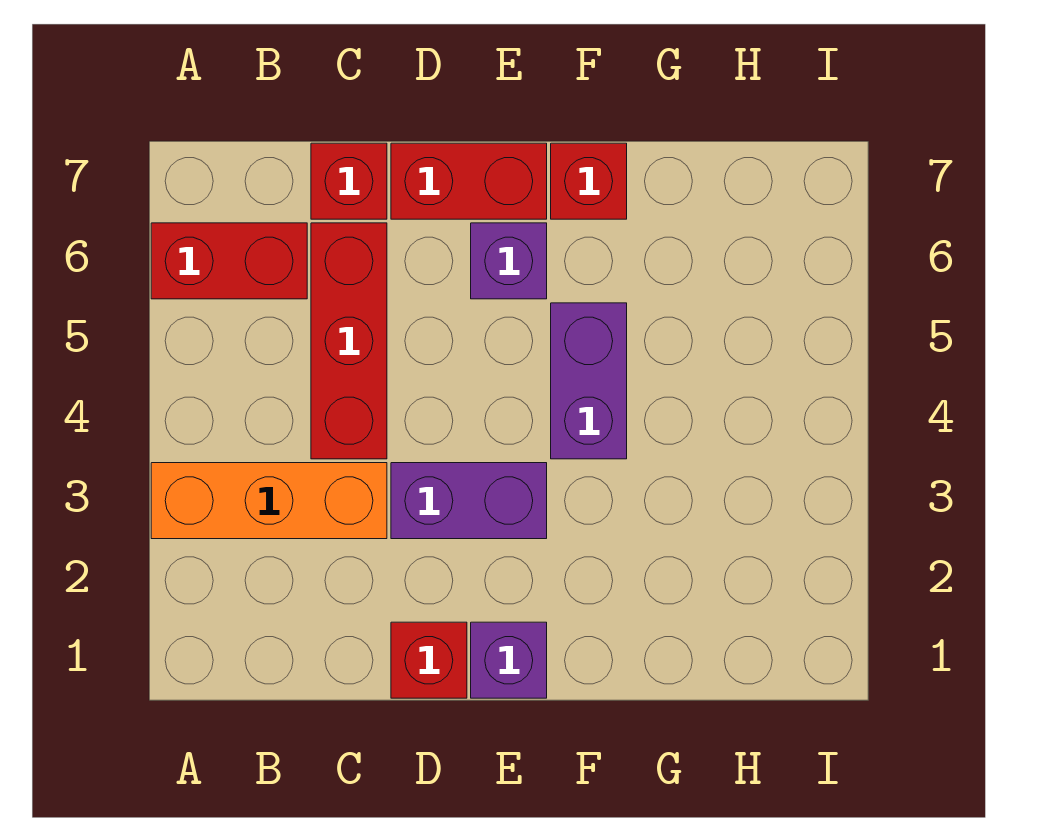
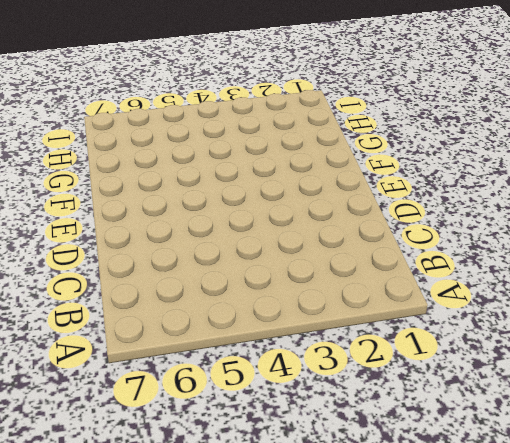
none -> orange 1x3 brick [151,463,387,539]
none -> red 1x2 brick [151,223,307,299]

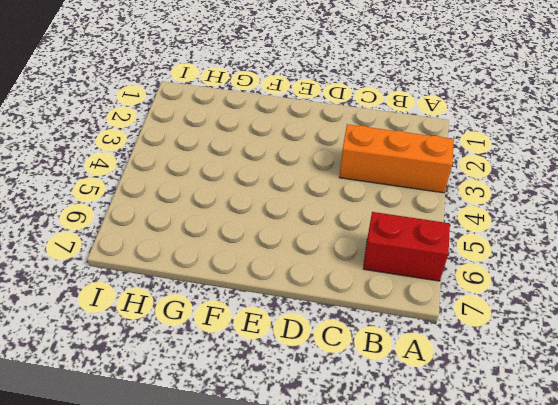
none -> red 1x3 brick [311,223,387,459]
none -> red 1x1 brick [311,143,387,219]

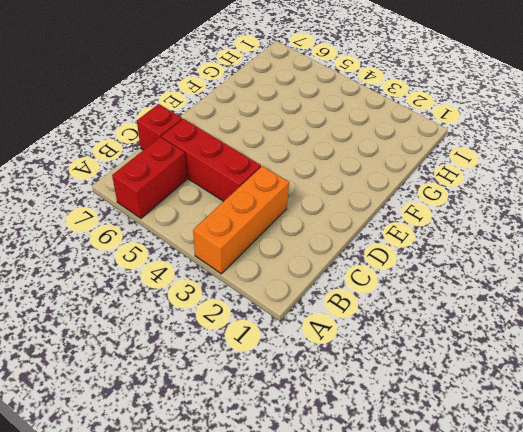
none -> red 1x1 brick [391,622,467,698]
none -> purple 1x2 brick [391,463,547,539]

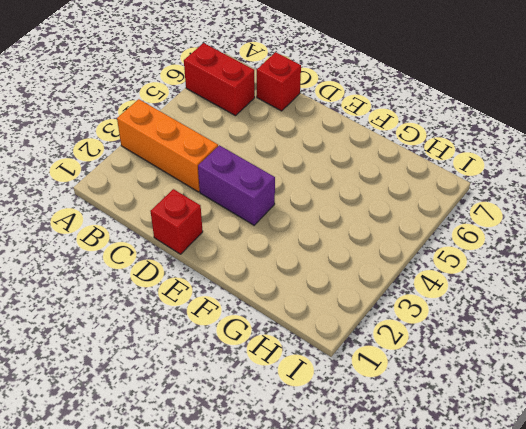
none -> red 1x3 brick [311,223,387,459]
none -> red 1x2 brick [391,143,547,219]

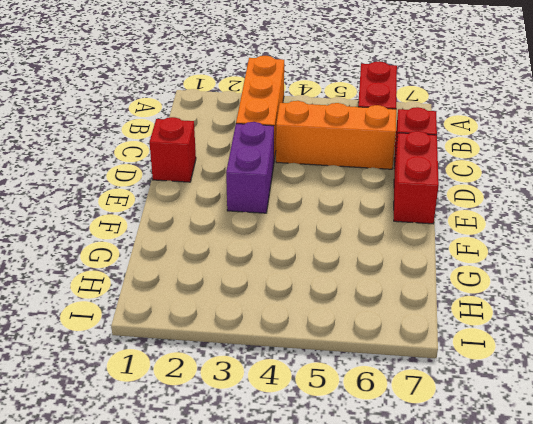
orange 1x3 brick [276,101,396,169] -> red 1x3 brick [311,223,387,459]
none -> purple 1x1 brick [471,622,547,698]
none -> purple 1x1 brick [471,223,547,299]

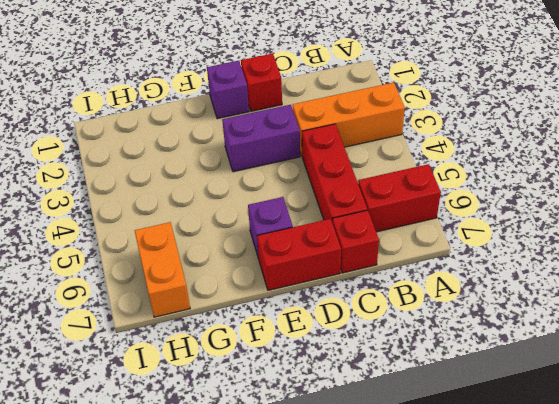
orange 1x2 brick [135,222,190,317] -> none
none -> purple 1x2 brick [551,303,627,459]
none -> red 1x1 brick [551,143,627,219]

